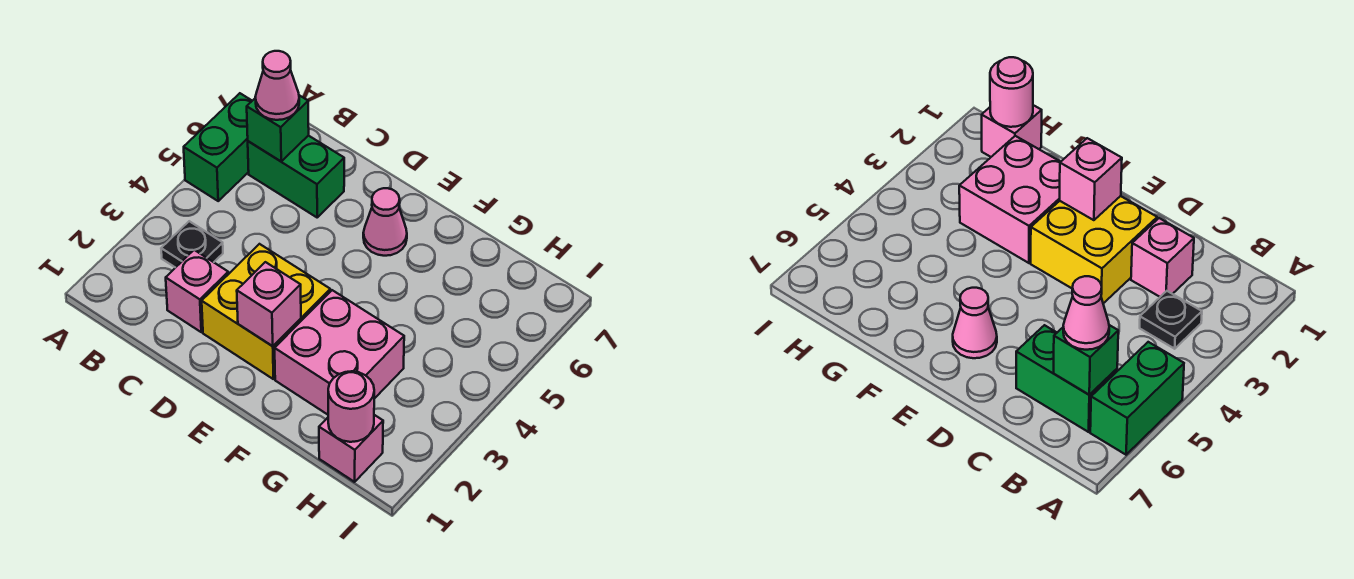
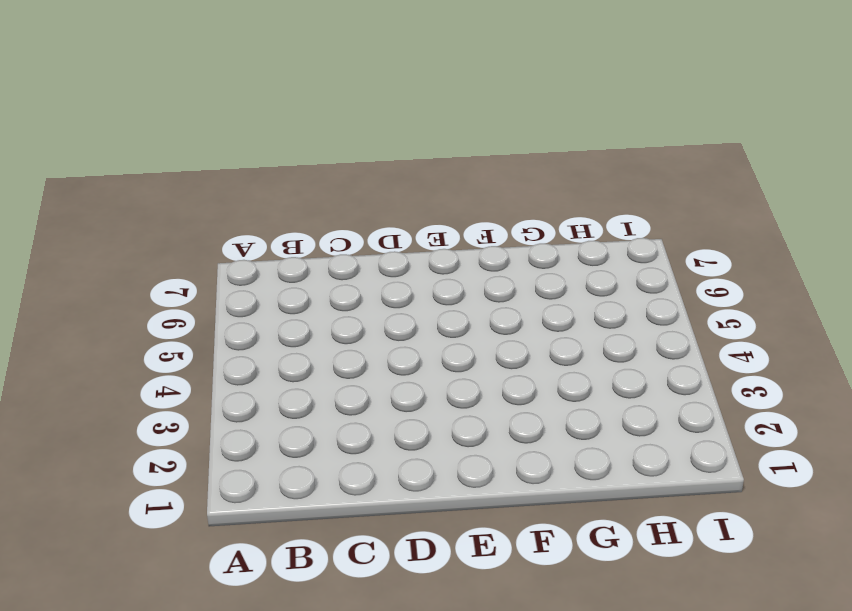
none -> green 1x2 brick [184,93,252,201]
none -> black 1x1 plate [161,221,223,268]
none -> green 1x2 brick [248,136,344,217]

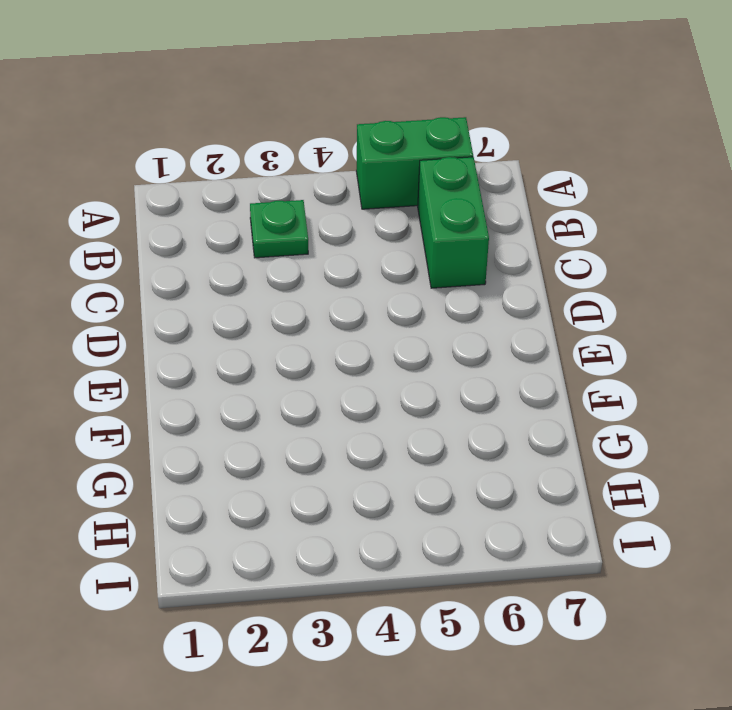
green 1x1 plate [250,200,308,258] -> black 1x1 plate [161,221,223,268]
none -> pink 1x1 brick [166,250,228,332]
none -> yellow 2x2 brick [202,244,330,379]
none -> pink 1x1 cone [363,188,407,256]

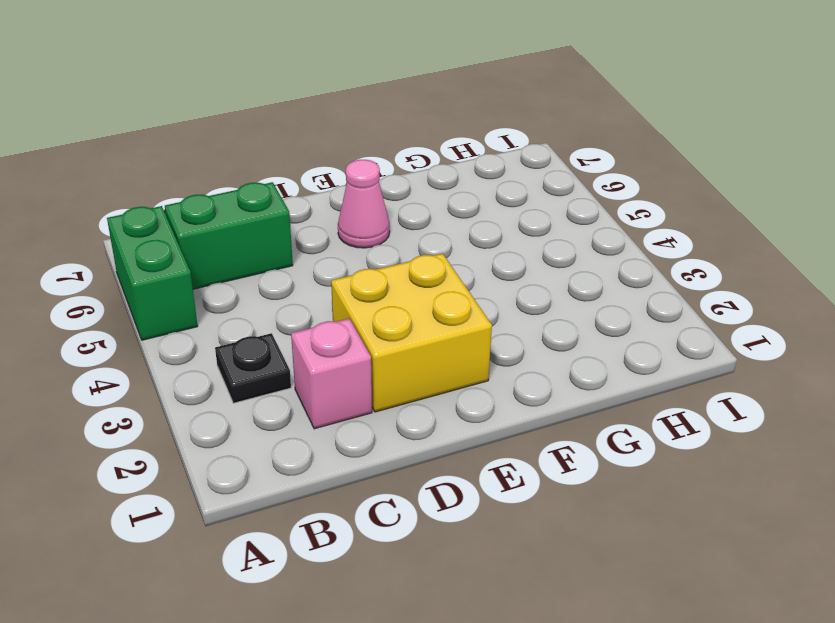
none -> pink 2x2 brick [275,290,404,415]
none -> pink 1x1 brick [319,415,383,482]
none -> green 1x1 brick [247,95,309,161]

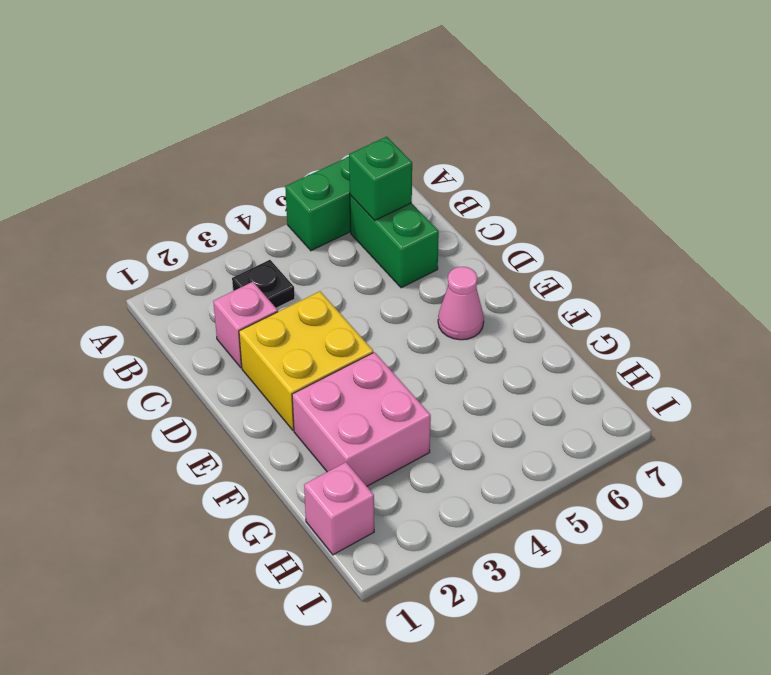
none -> pink 1x1 brick [237,262,301,346]
none -> pink 1x1 round brick [328,371,374,442]
none -> pink 1x1 cone [255,51,299,120]

